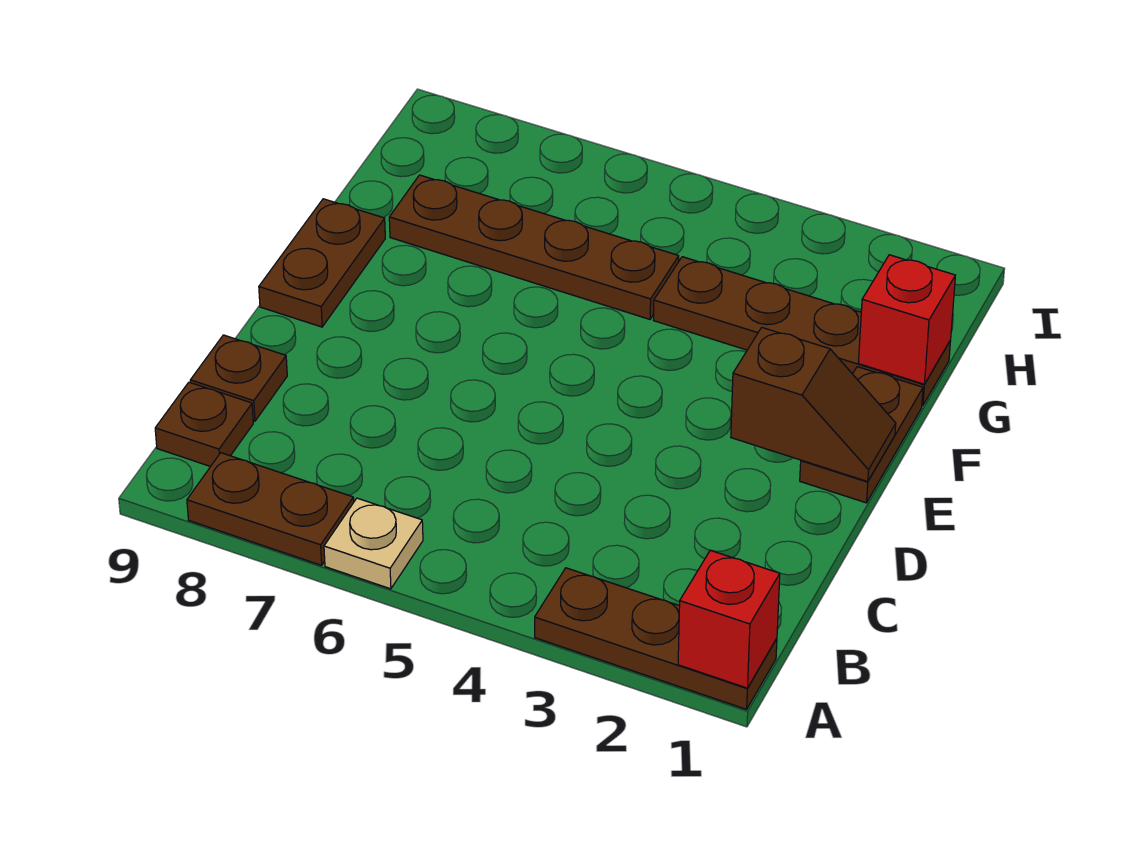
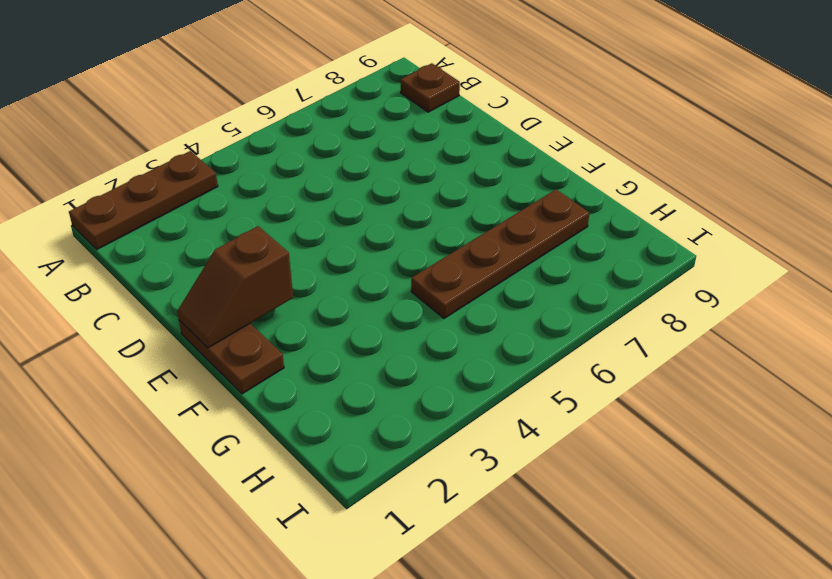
none -> tan 1x1 plate [324,498,423,589]
none -> brown 1x2 plate [187,453,354,565]
none -> brown 1x1 plate [190,335,287,421]

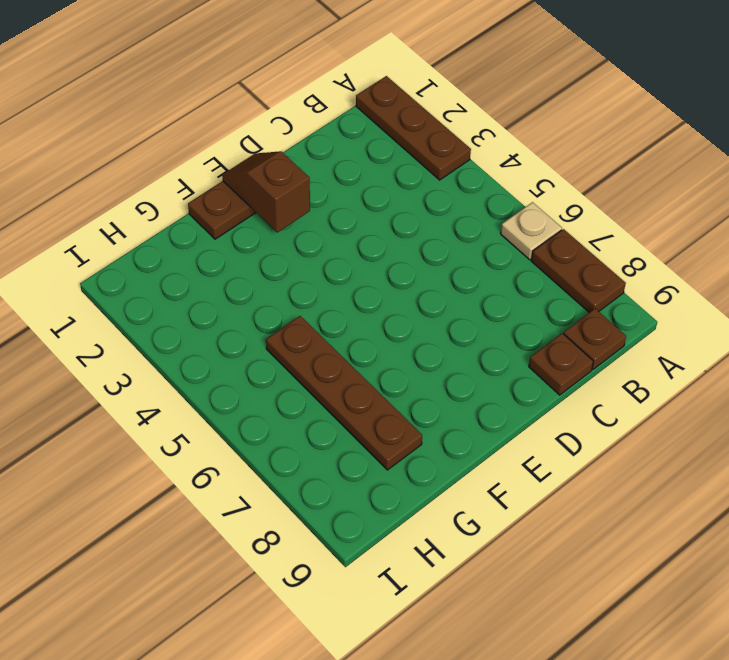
none -> brown 1x2 plate [259,199,385,327]
none -> brown 1x4 plate [654,257,951,406]
none -> red 1x1 brick [678,550,780,688]

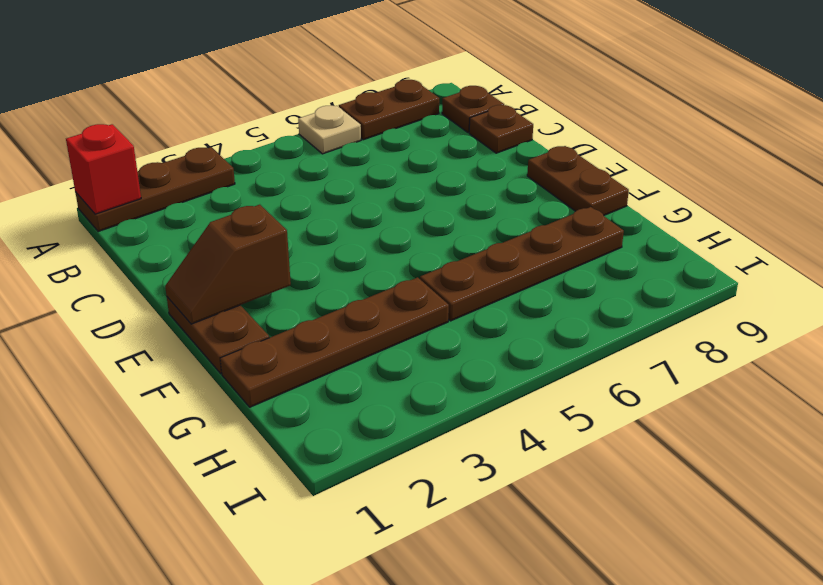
none -> red 1x1 brick [858,255,955,384]

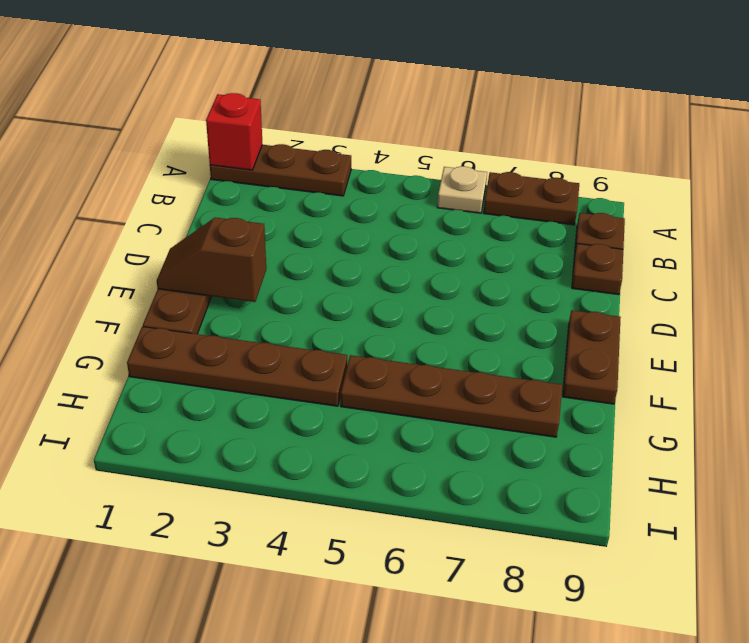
none -> red 1x1 brick [858,255,955,384]

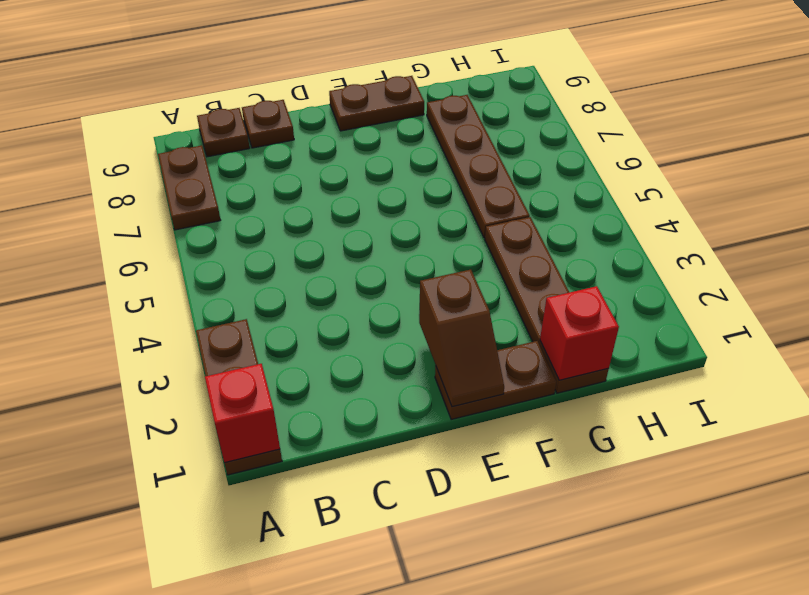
none -> tan 1x1 plate [324,498,423,589]

